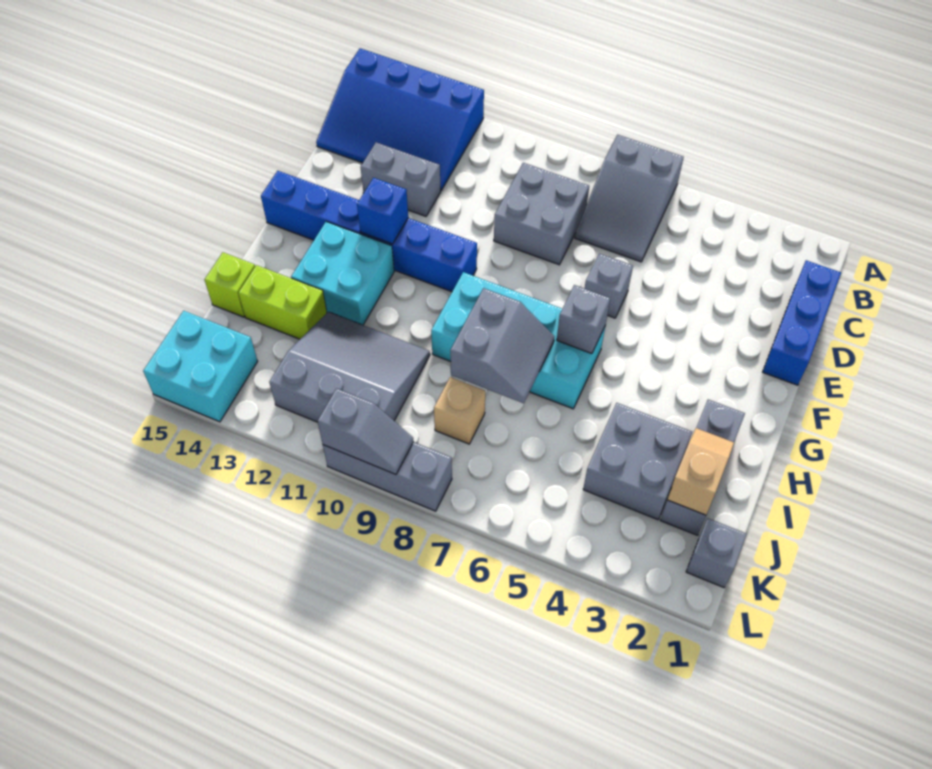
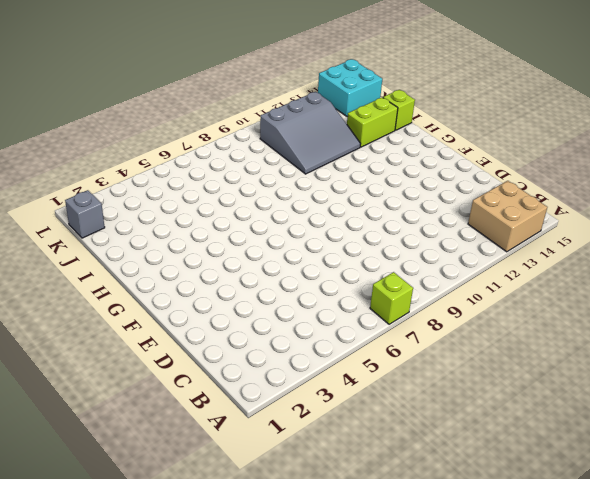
lime 1x1 brick [370,272,413,324] -> grey 2x3 slope [575,135,684,262]
tan 2x2 brick [468,181,547,252] -> blue 3x4 slope [316,48,484,190]
none -> blue 1x3 brick [763,260,841,385]
none -> grey 2x2 brick [494,163,589,265]
none -> grey 1x2 brick [361,142,441,216]

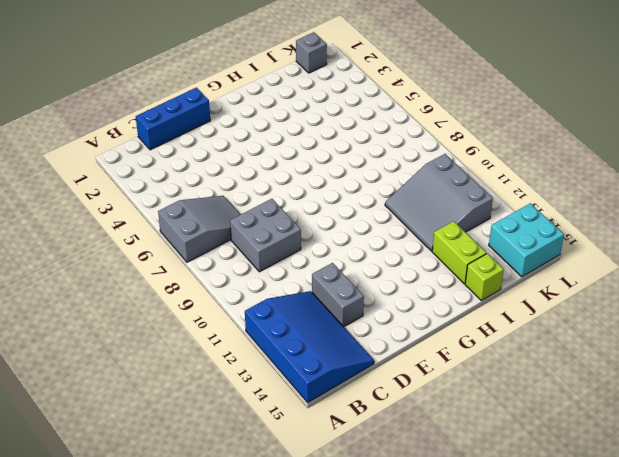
none -> grey 1x1 brick [585,253,633,318]
none -> blue 1x6 brick [261,171,477,292]
none -> cyan 2x4 brick [431,272,605,409]

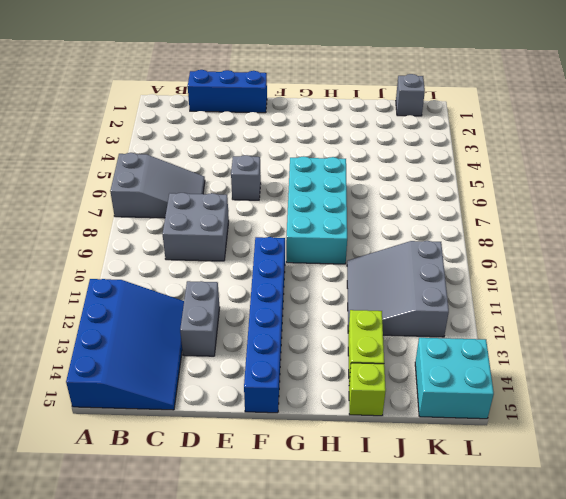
none -> cyan 2x2 brick [291,222,394,325]
none -> grey 1x3 brick [660,400,745,535]
none -> grey 2x2 brick [583,403,692,520]

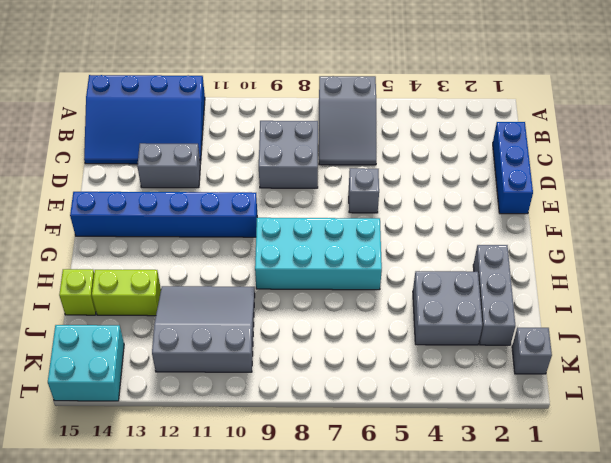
none -> cyan 2x2 brick [291,222,394,325]
none -> tan 1x1 brick [434,377,485,444]
none -> grey 1x3 brick [323,442,452,511]

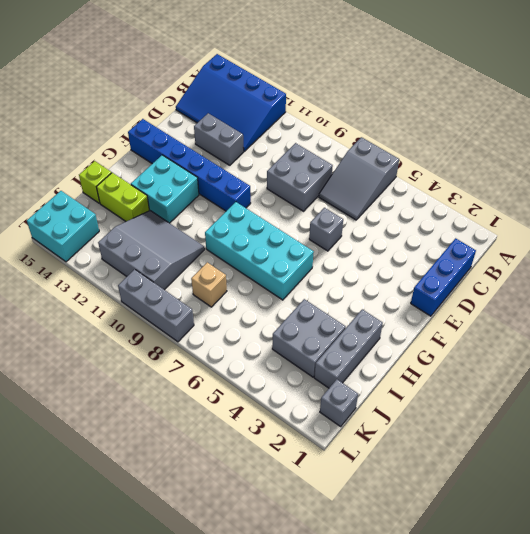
none -> blue 1x1 brick [357,178,408,244]
none -> grey 1x1 brick [557,285,610,354]
none -> grey 2x2 slope [450,288,555,404]

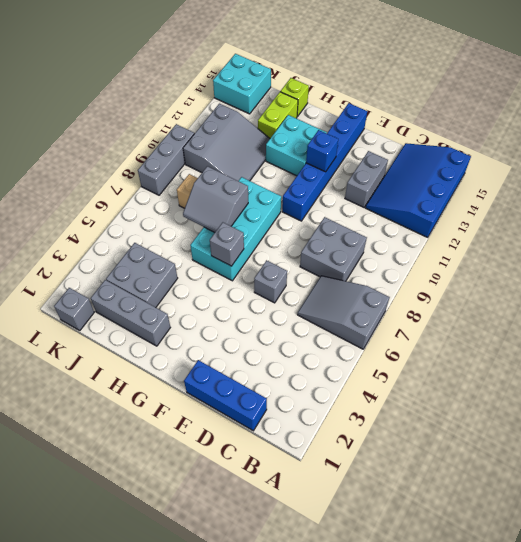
none -> tan 1x2 slope [667,428,734,515]
none -> grey 1x2 slope [318,388,414,474]

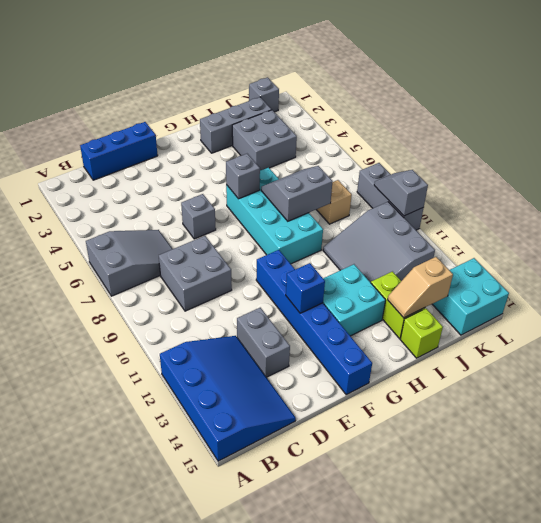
tan 1x2 slope [388,257,453,318] -> tan 1x2 slope moved to [667,428,734,515]

